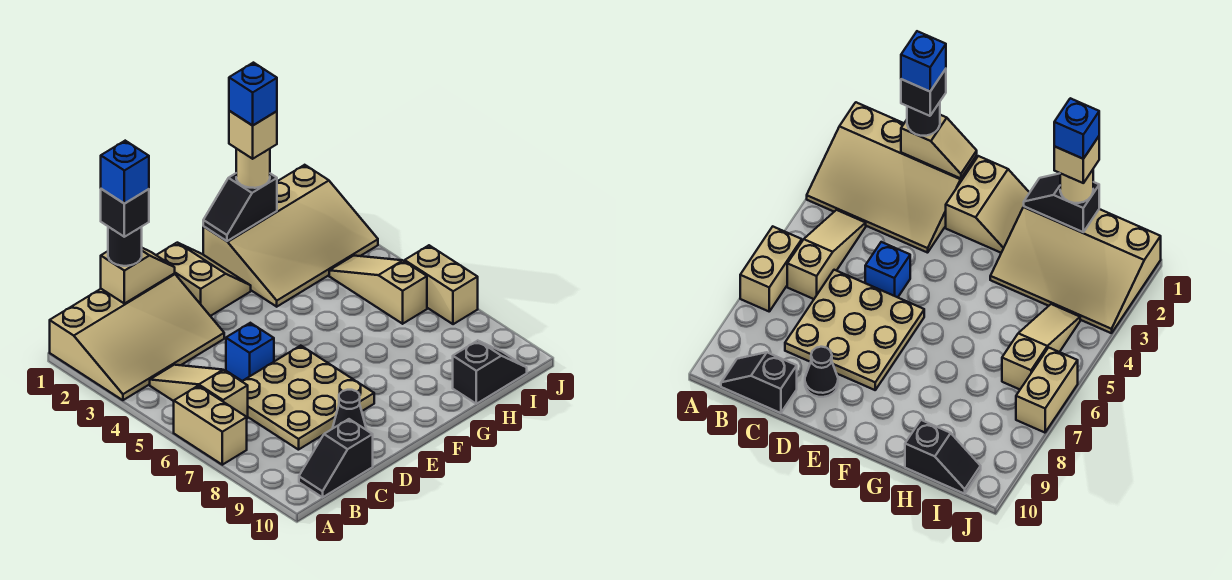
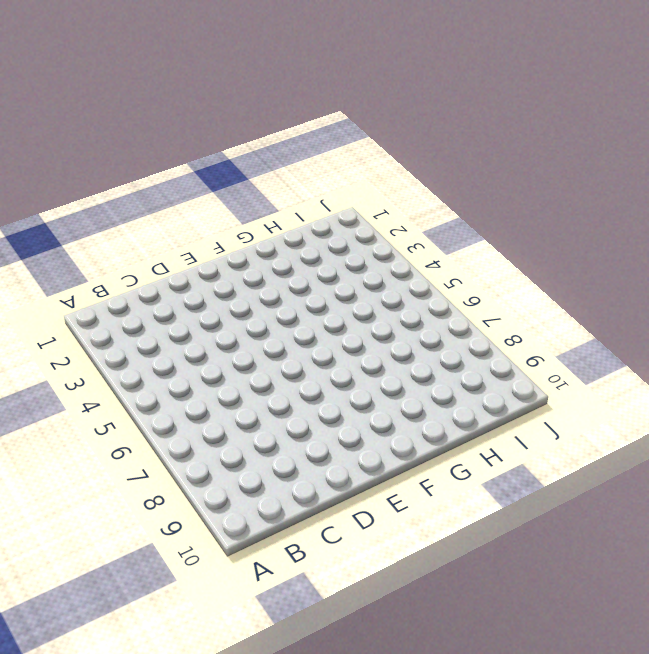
none -> tan 3x4 slope [50,274,224,400]
none -> tan 1x2 brick [174,386,247,465]
none -> tan 1x3 slope [150,365,248,418]

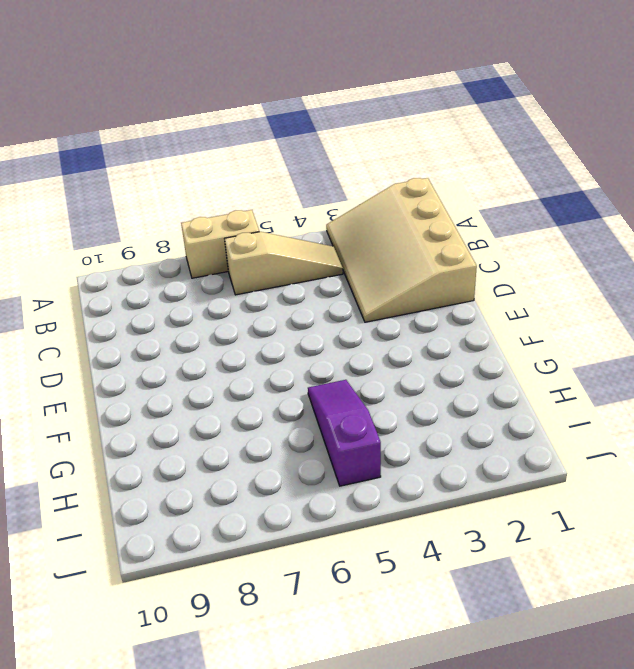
purple 1x3 slope [308,380,381,486] -> tan 1x3 slope [329,256,427,324]
none -> black 1x2 slope [299,419,373,497]
none -> tan 3x3 plate [242,346,374,450]
none -> blue 1x1 brick [226,323,274,381]

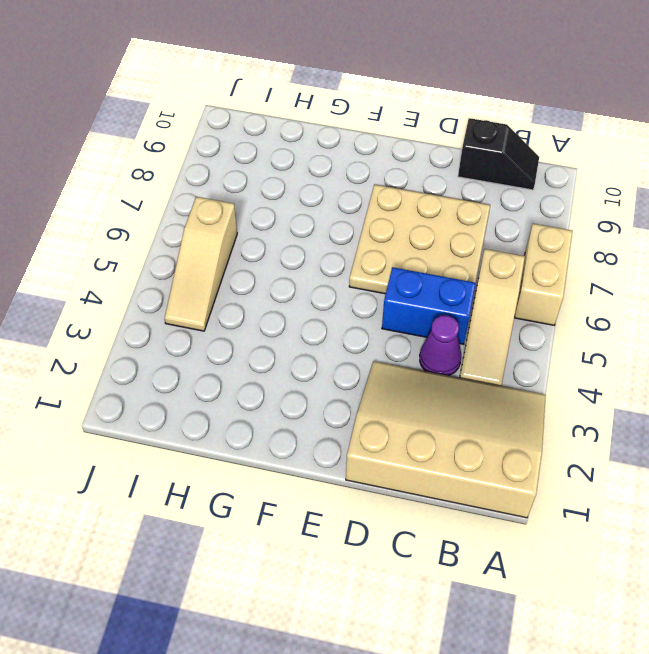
purple 1x1 cone [420,315,461,376] -> none
blue 1x2 brick [382,267,476,344] -> blue 1x1 brick [226,323,274,381]
none -> black 1x1 cone [333,390,366,429]
none -> tan 2x2 slope [156,243,251,316]
none -> tan 3x4 slope [203,165,378,307]

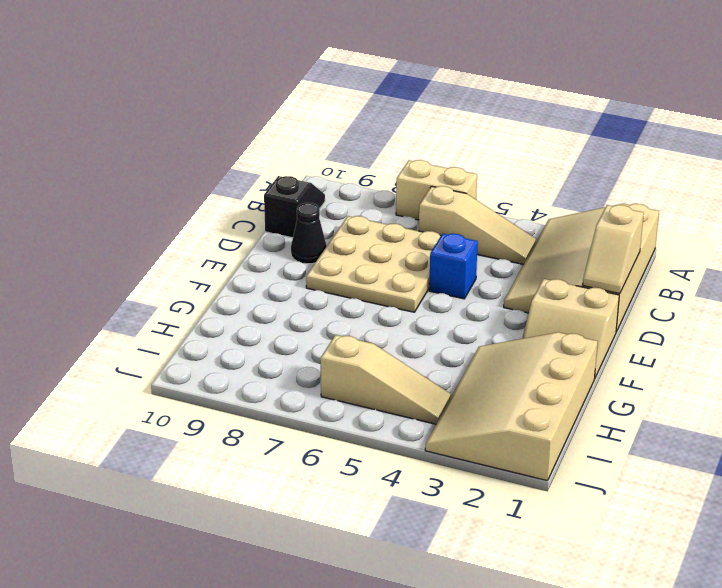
none -> black 1x2 slope [453,341,527,404]
none -> tan 1x2 brick [405,245,478,324]
none -> black 1x2 slope [203,173,277,241]

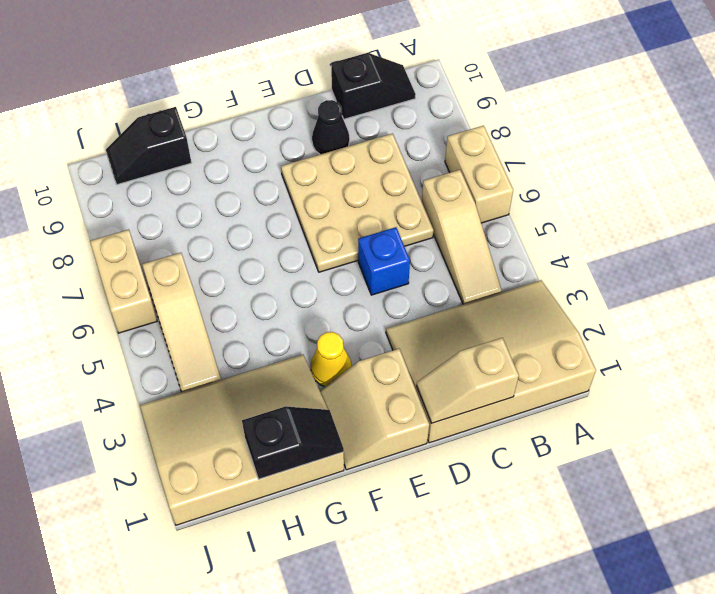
yellow 1x1 cone [311,332,352,387] -> none
none -> black 1x1 round brick [108,227,142,266]
none -> tan 1x1 round brick [236,149,270,188]
none -> black 1x1 brick [101,189,149,237]

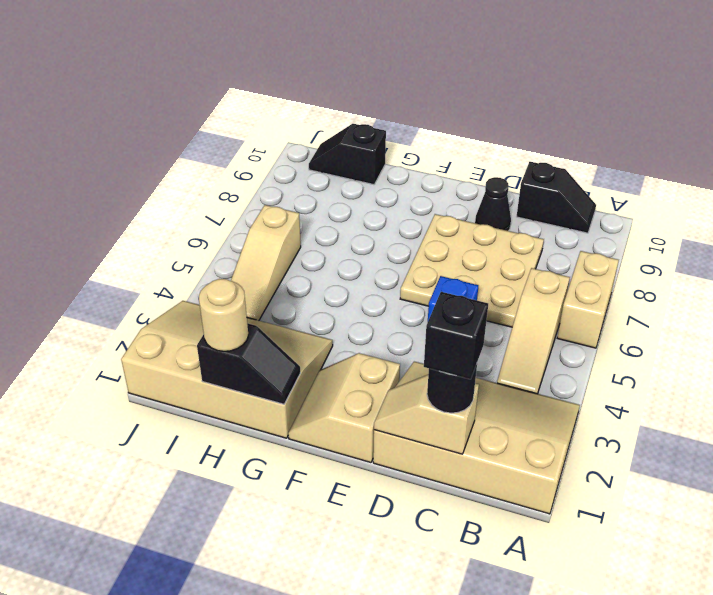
none -> tan 1x2 brick [405,245,478,324]
none -> tan 1x1 brick [229,111,277,159]
none -> blue 1x1 brick [101,141,149,204]

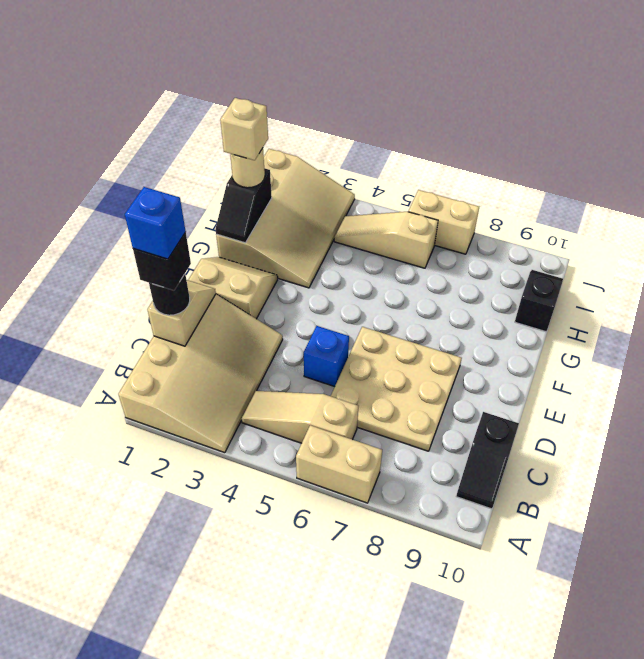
none -> black 1x1 cone [333,390,366,429]
none -> blue 1x1 brick [229,63,277,126]

